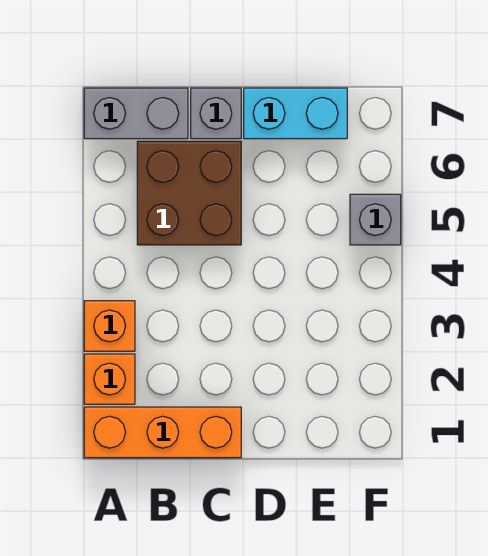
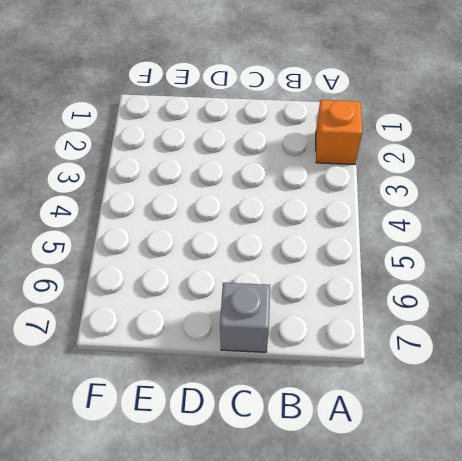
none -> orange 1x3 brick [84,407,241,458]
none -> orange 1x1 brick [84,301,135,351]

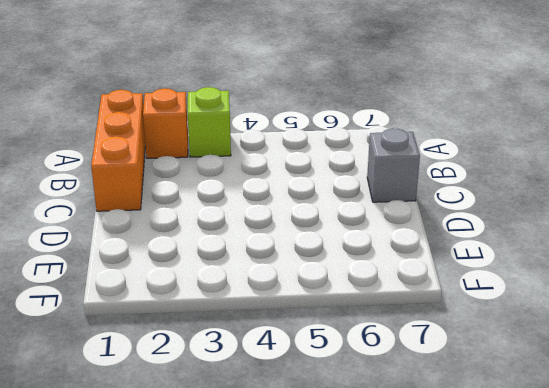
lime 1x1 brick [188,87,231,157] -> orange 1x1 brick [84,301,135,351]
none -> grey 1x2 brick [84,88,188,139]
none -> brown 2x2 brick [137,141,241,245]

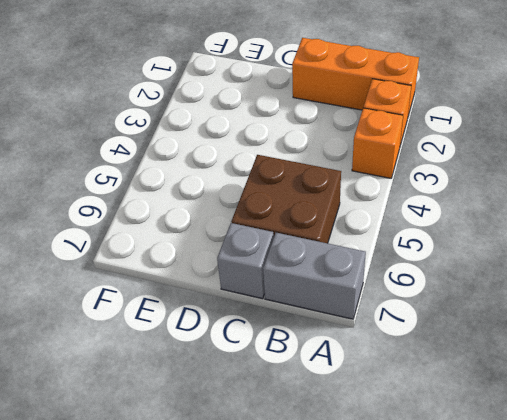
none -> cyan 1x2 brick [244,88,347,139]
none -> grey 1x1 brick [350,194,401,245]

